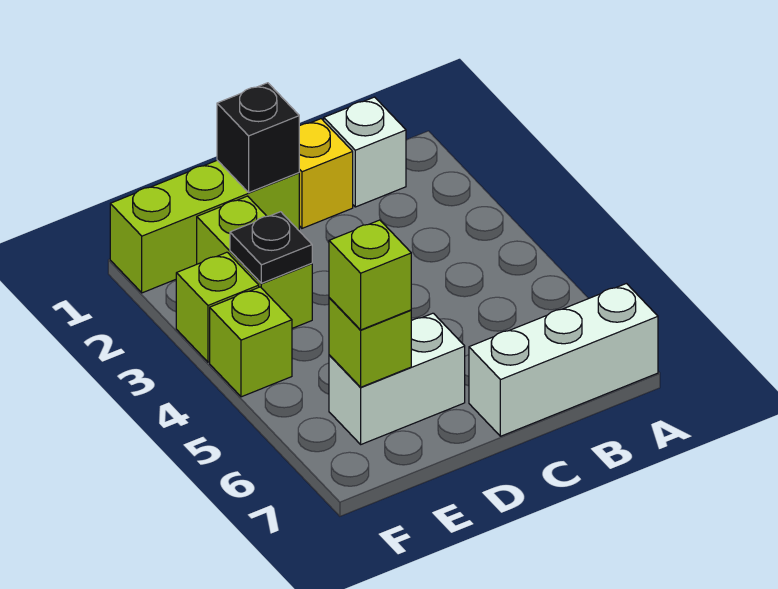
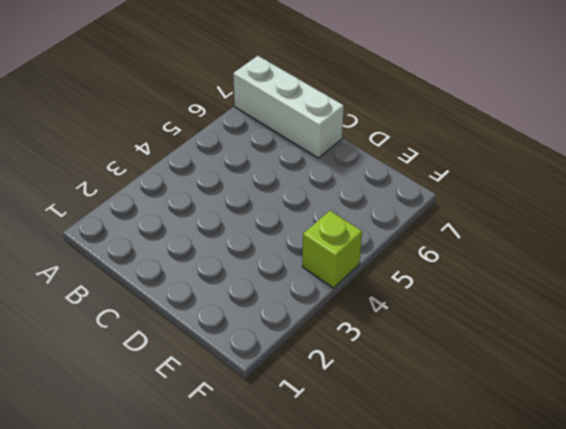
none -> white 1x1 brick [324,97,406,207]
none -> yellow 1x1 brick [299,119,353,228]
none -> lime 1x3 brick [110,160,299,293]

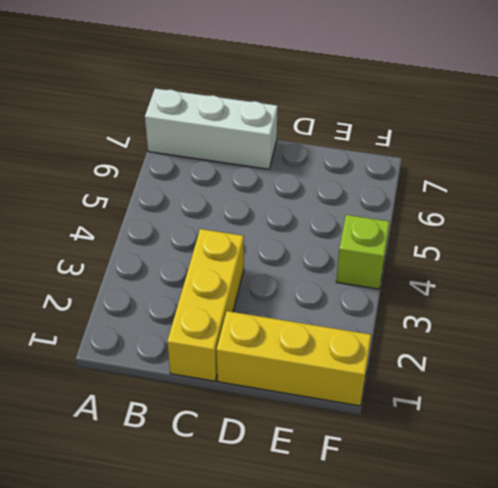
yellow 1x3 brick [167,229,244,381] -> yellow 1x1 brick [299,119,353,228]
yellow 1x3 brick [217,311,371,406] -> lime 1x3 brick [110,160,299,293]
none -> white 1x1 brick [324,97,406,207]
none -> white 1x2 brick [329,313,465,444]
none -> lime 1x2 brick [197,196,312,328]

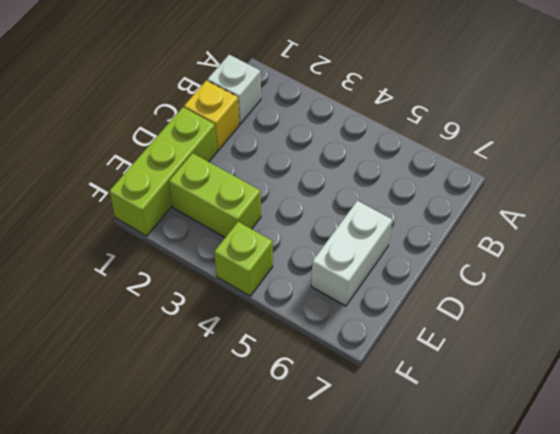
none -> white 1x3 brick [469,284,658,436]
none -> lime 1x1 brick [176,252,259,362]
none -> black 1x1 brick [217,83,299,192]

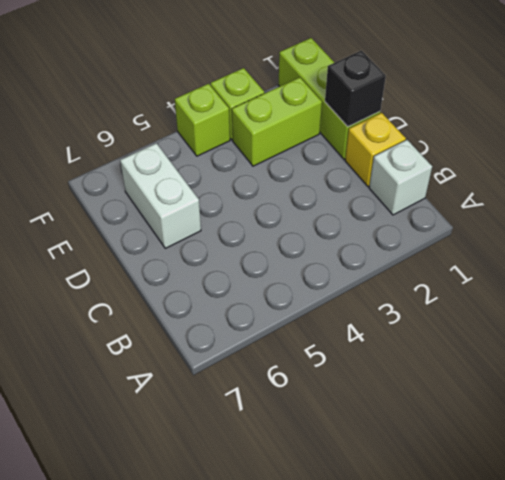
none -> white 1x3 brick [469,284,658,436]
none -> black 1x1 plate [230,212,312,283]
none -> lime 1x1 brick [329,298,411,387]

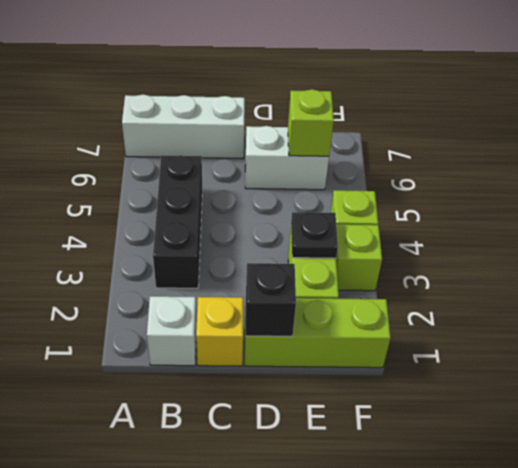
black 1x3 brick [153,155,202,288] -> none
none -> lime 1x1 brick [329,220,411,330]

